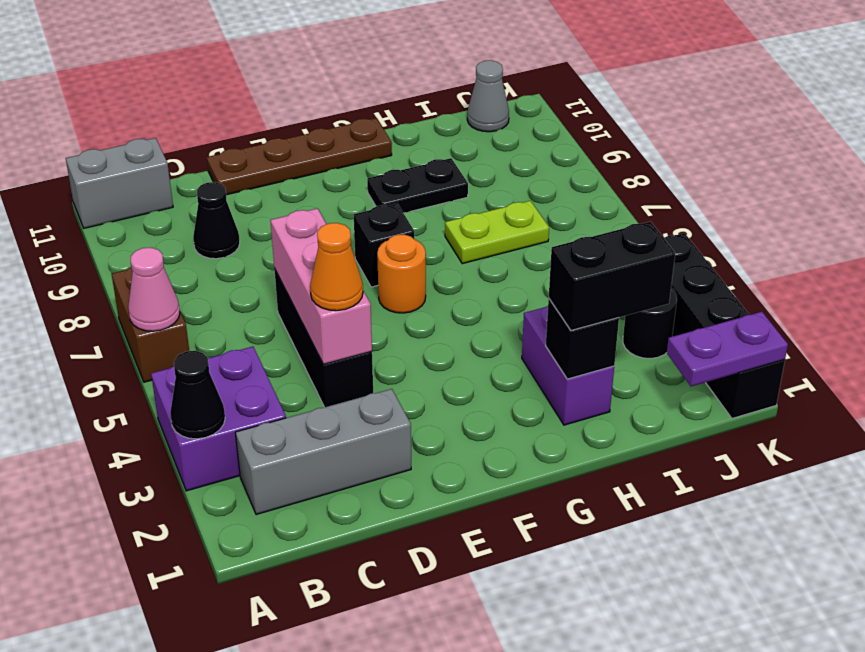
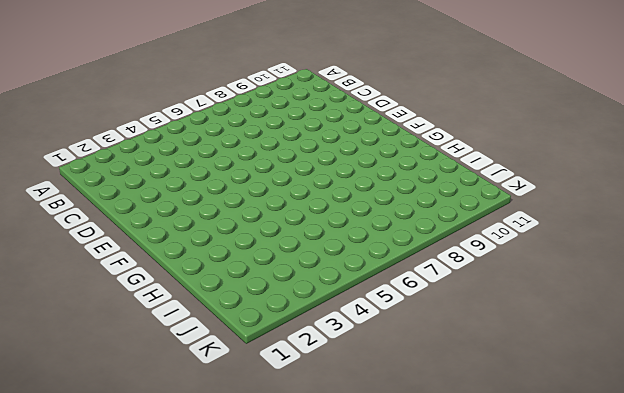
none -> purple 2x2 brick [151,347,286,491]
none -> brown 1x2 brick [112,267,189,382]
none -> grey 1x2 brick [66,138,173,228]

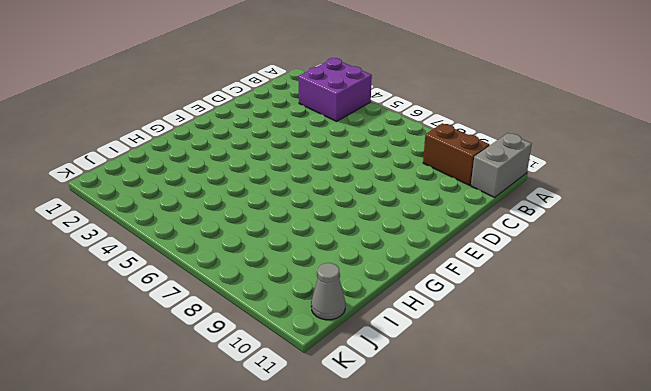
brown 1x2 brick [423,123,490,185] -> brown 1x2 brick moved to [112,267,189,382]
none -> grey 1x3 brick [235,389,411,515]
none -> black 1x1 cone [193,182,240,259]
none -> black 1x3 brick [274,268,373,407]

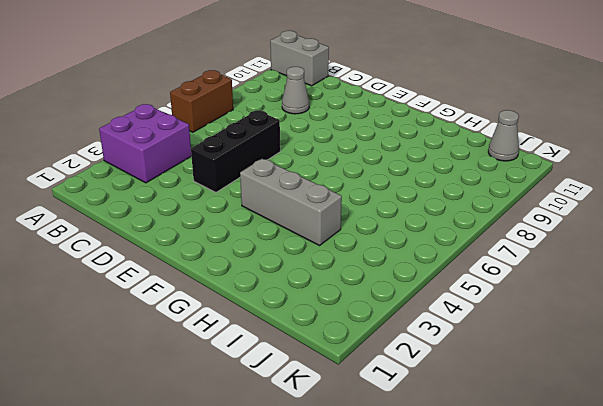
grey 1x1 cone [282,67,309,114] -> black 1x1 cone [193,182,240,259]
grey 1x3 brick [240,159,342,246] -> grey 1x3 brick moved to [235,389,411,515]
none -> brown 1x4 plate [207,118,392,195]
none -> orange 1x1 round brick [377,234,426,313]
none -> black 1x1 brick [354,204,414,287]

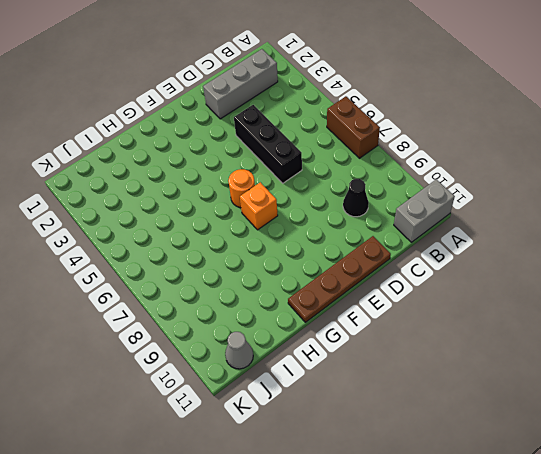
orange 1x1 brick [240,182,278,230] -> black 1x1 brick [354,204,414,287]
none -> purple 2x2 brick [151,347,286,491]
none -> black 1x2 plate [367,158,468,213]
none -> purple 1x2 brick [522,306,614,425]

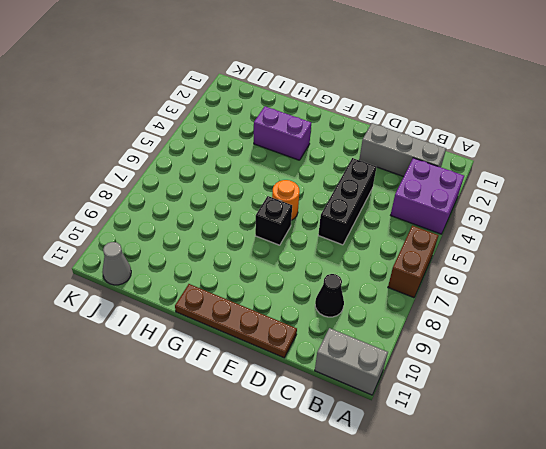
purple 1x2 brick [254,106,311,160] -> purple 1x2 brick turned to [522,306,614,425]
none -> black 1x2 plate [367,158,468,213]
none -> lime 1x2 plate [445,201,549,264]
none -> black 1x1 round brick [623,288,677,359]

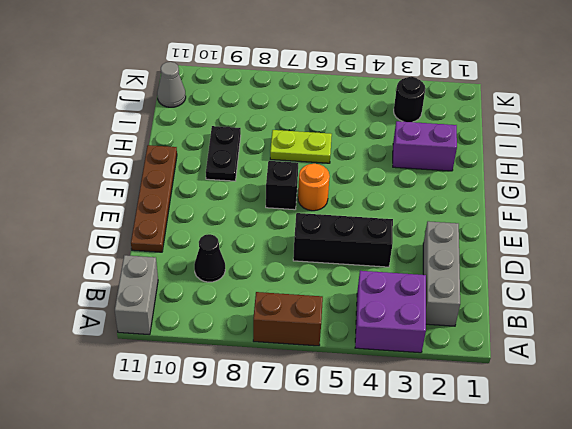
lime 1x2 plate [270,130,332,163] -> lime 1x2 plate turned to [445,201,549,264]
none -> black 1x4 brick [664,233,785,418]
none -> black 1x1 cone [170,351,225,439]
none -> pink 1x1 cone [128,248,180,331]

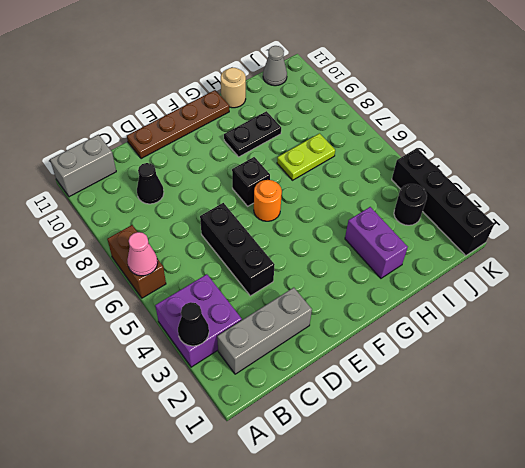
tan 1x1 round brick [221,68,246,108] -> none
none -> pink 1x3 brick [270,208,372,364]
none -> black 1x1 brick [546,299,619,379]
none -> purple 1x2 plate [667,312,788,386]

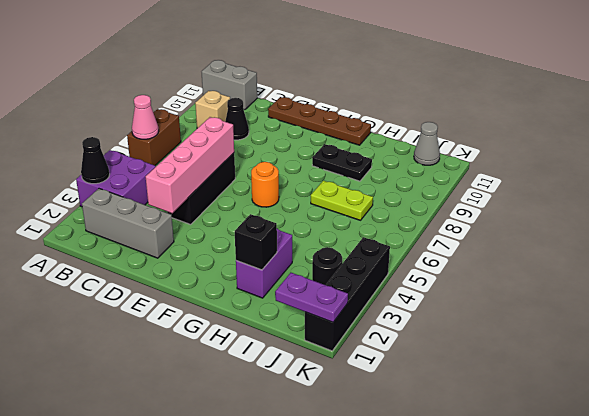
tan 1x1 brick [195,91,230,128] -> none
pink 1x4 brick [146,117,234,213] -> pink 1x3 brick [270,208,372,364]
none -> black 1x1 brick [354,204,414,287]
none -> orange 1x1 cone [310,223,363,311]
none -> black 1x2 brick [549,222,675,330]

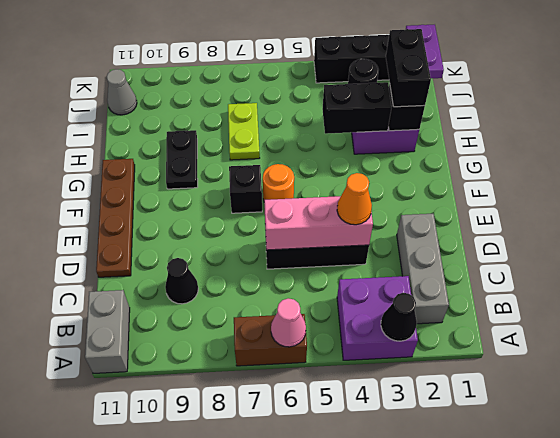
black 1x2 brick [322,82,392,134] -> none

